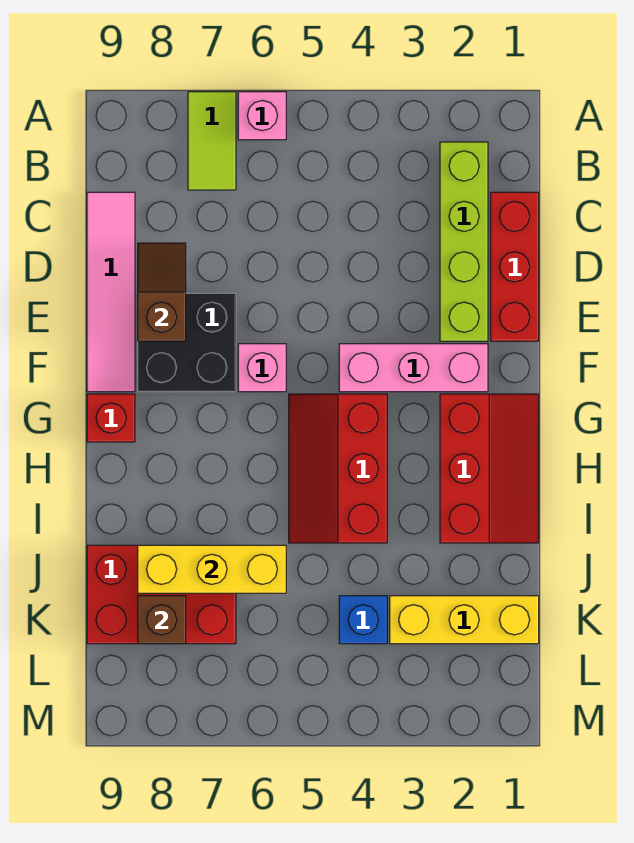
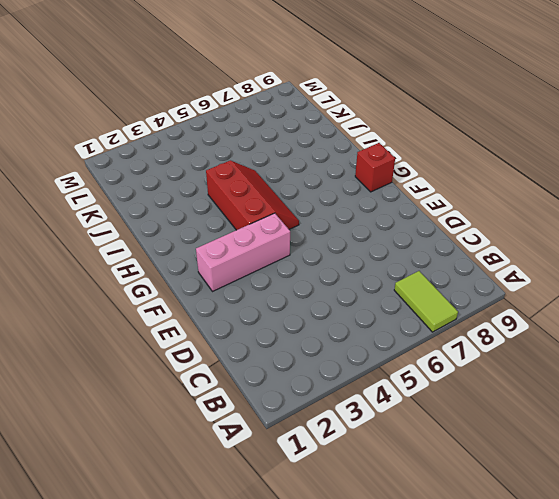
none -> pink 1x1 brick [238,92,286,140]
none -> lime 1x4 brick [440,142,488,341]
none -> red 1x3 brick [491,192,539,341]

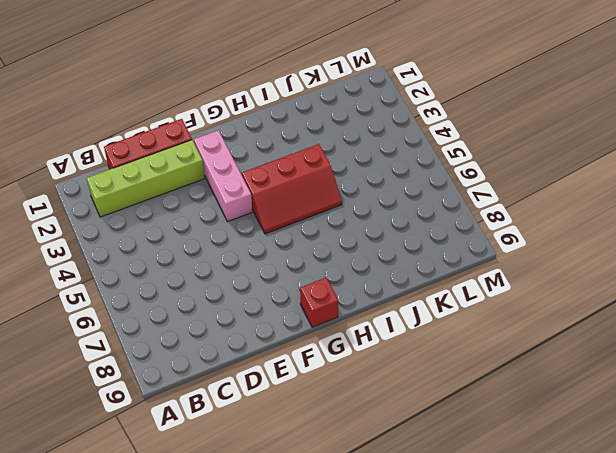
none -> pink 1x1 brick [238,92,286,140]
none -> lime 1x2 tile [188,92,236,190]
none -> pink 1x4 tile [87,192,135,392]

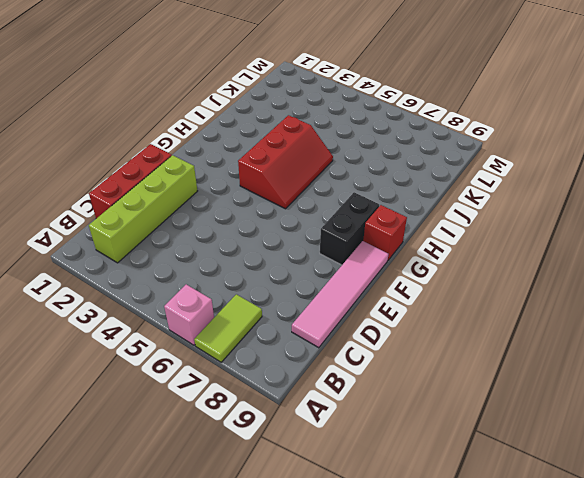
black 1x2 brick [320,192,379,265] -> black 2x2 brick [138,293,236,392]
none -> pink 1x3 brick [339,344,488,392]
none -> pink 1x1 brick [238,344,286,392]
none -> red 2x3 slope [440,394,539,543]

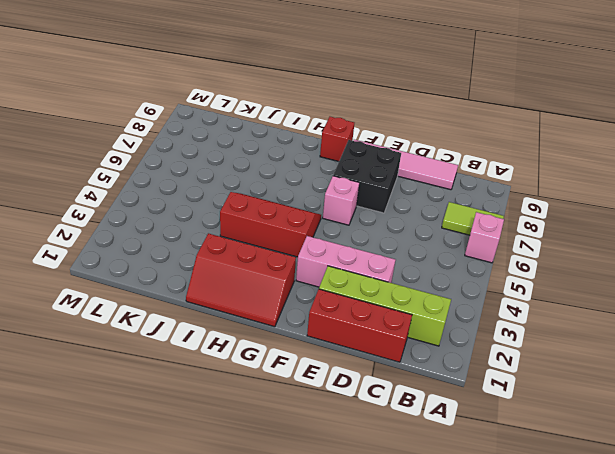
pink 1x3 brick [296,236,395,287] -> pink 1x3 brick turned to [339,344,488,392]
none -> red 2x3 brick [87,545,236,644]
none -> yellow 1x3 brick [390,596,539,644]
none -> blue 1x1 brick [339,596,387,644]

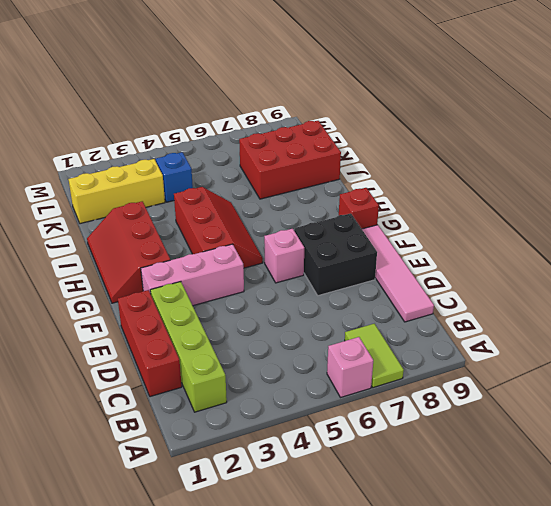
none -> brown 1x2 slope [138,243,186,341]
none -> yellow 1x3 brick [138,545,286,593]
none -> brown 1x1 brick [138,596,186,644]

